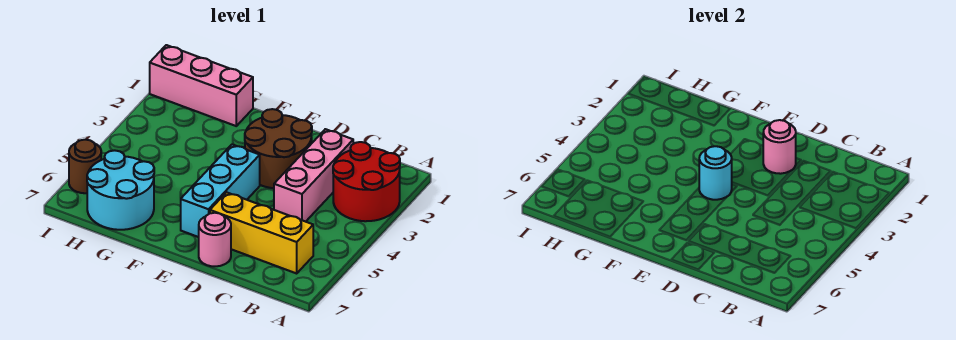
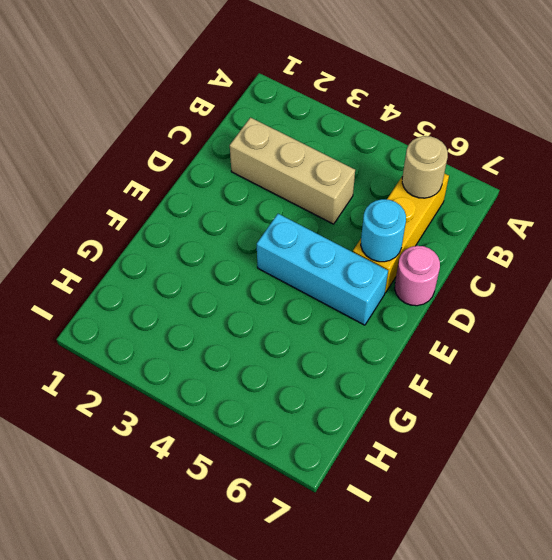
tan 1x1 round brick [402,136,448,198] -> none
tan 1x3 brick [230,118,355,224] -> pink 1x3 brick [274,129,353,222]
cyan 1x1 round brick [361,199,406,262] -> cyan 1x1 round brick moved to [699,146,732,200]
none -> red 2x2 round brick [333,142,400,221]
none -> brown 2x2 round brick [245,109,312,188]

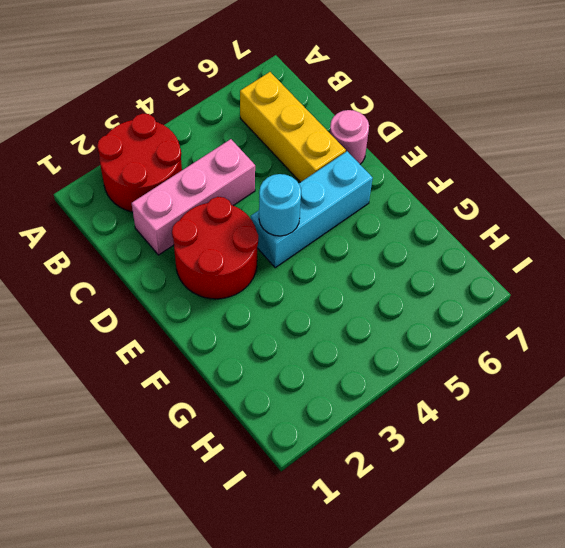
red 2x2 round brick [172,197,258,299] -> brown 2x2 round brick [245,109,312,188]
none -> pink 1x3 brick [150,45,253,126]
none -> cyan 2x2 round brick [87,150,154,230]

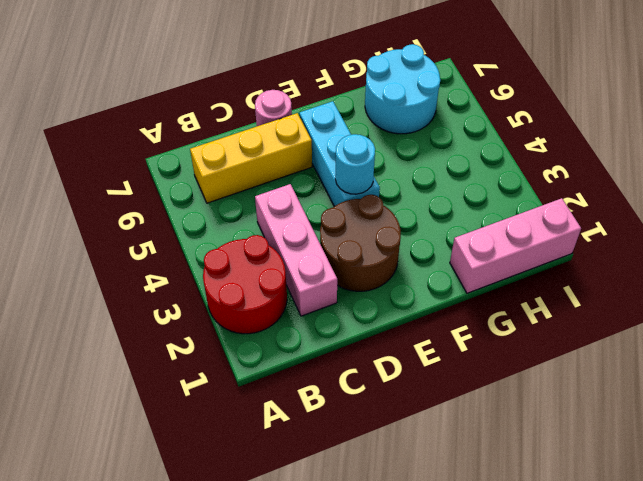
none -> brown 1x1 round brick [69,140,101,193]
none -> pink 1x1 round brick [763,120,796,174]

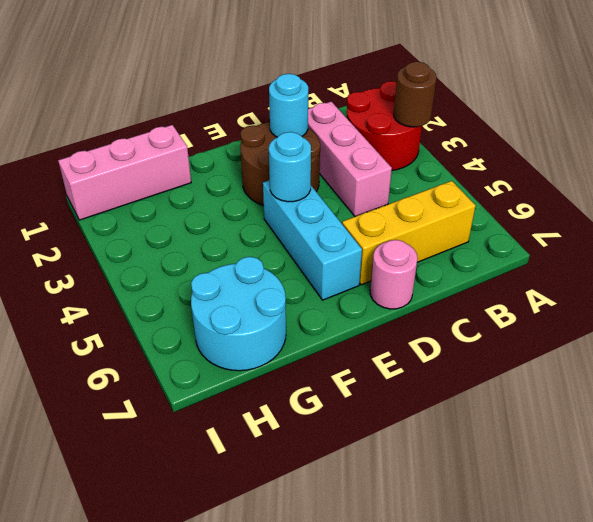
brown 1x1 round brick [394,62,437,127] -> brown 1x1 round brick moved to [69,140,101,193]
cyan 1x1 round brick [269,74,308,137] -> pink 1x1 round brick [763,120,796,174]

